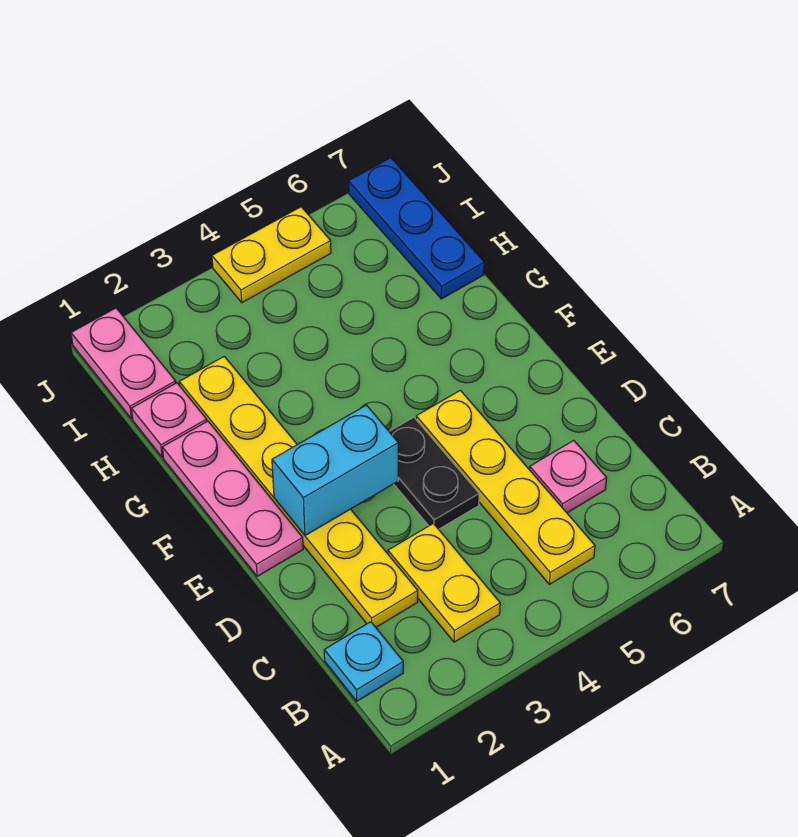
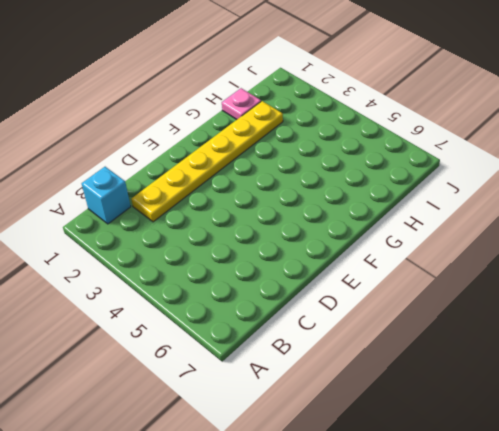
cyan 1x1 brick [82,167,131,224] -> cyan 1x1 plate [324,622,403,701]
none -> yellow 1x2 plate [388,523,500,642]
none -> yellow 1x4 plate [416,390,595,584]
none -> pink 1x1 plate [530,440,607,513]

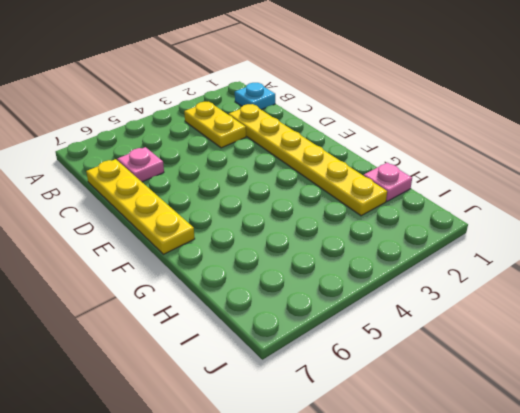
yellow 1x4 plate [86,159,195,254] -> yellow 1x4 plate moved to [416,390,595,584]
none -> black 1x2 plate [389,417,479,529]
none -> pink 1x3 plate [162,421,303,576]
none -> blue 1x3 plate [348,158,484,299]

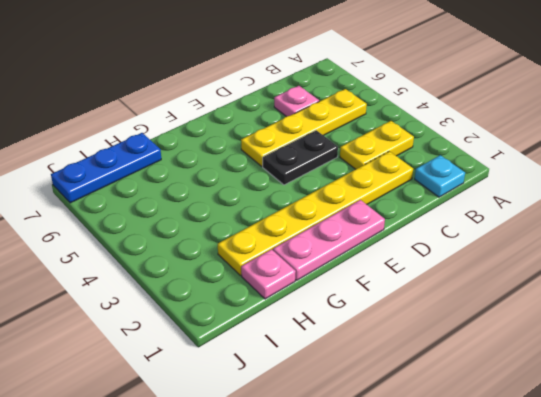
none -> pink 1x2 plate [71,308,176,419]
none -> yellow 1x2 plate [212,207,331,303]
none -> cyan 1x2 brick [272,405,398,535]

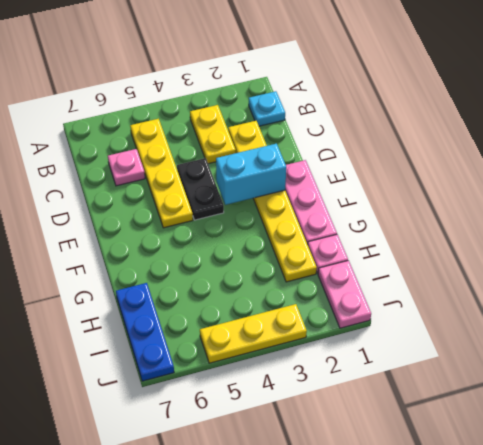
yellow 1x3 plate [200,304,307,363] -> yellow 1x2 plate [212,207,331,303]

